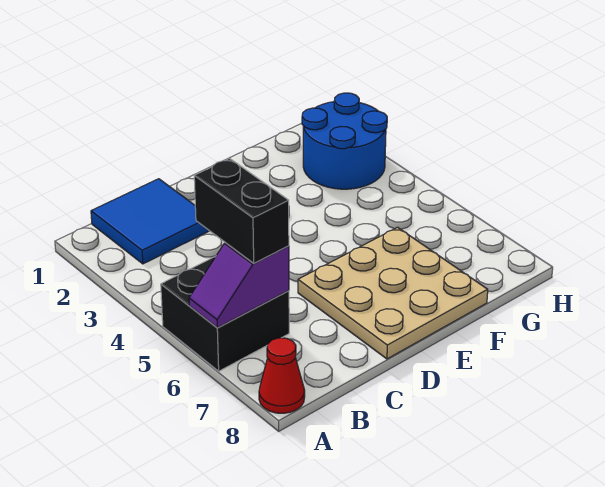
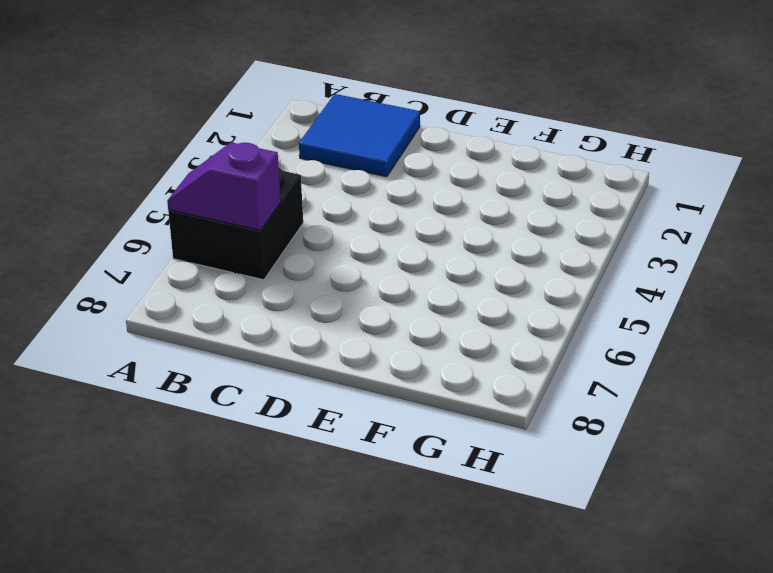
none -> red 1x1 cone [259,338,305,413]
none -> tan 3x3 plate [298,227,488,359]

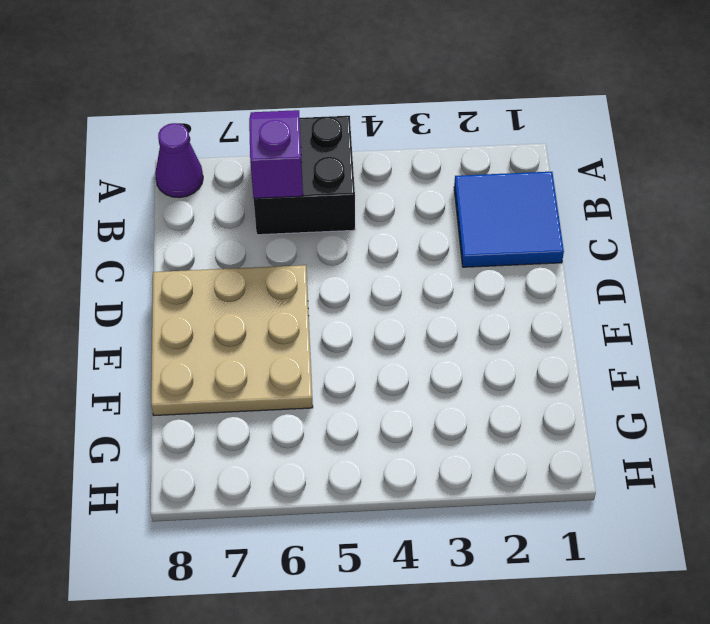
purple 1x1 cone [155,123,203,198] -> red 1x1 cone [259,338,305,413]
none -> blue 2x2 round brick [302,93,387,189]
none -> black 1x2 brick [194,159,289,263]

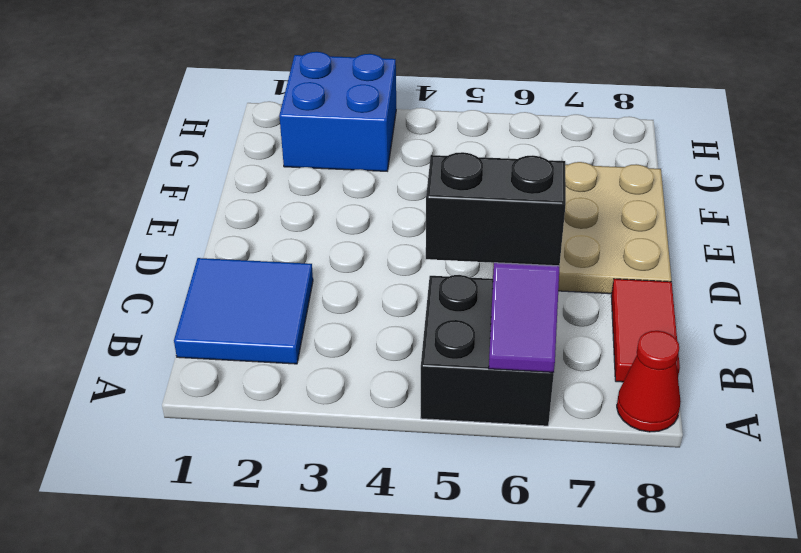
red 1x2 tile [611,279,680,382] -> none
blue 2x2 brick [279,52,396,171] -> blue 2x2 round brick [302,93,387,189]

